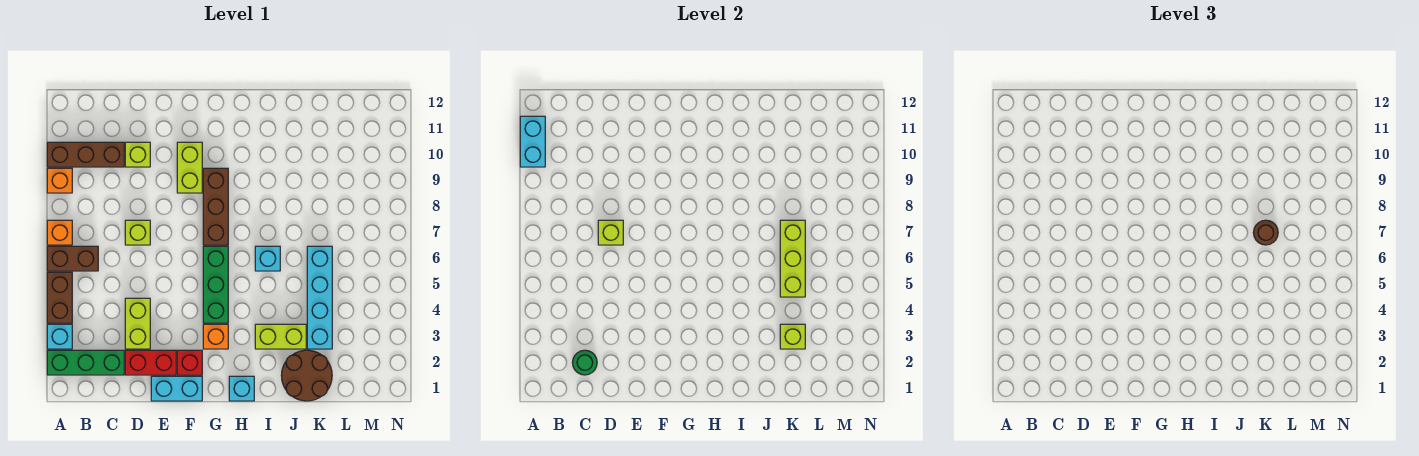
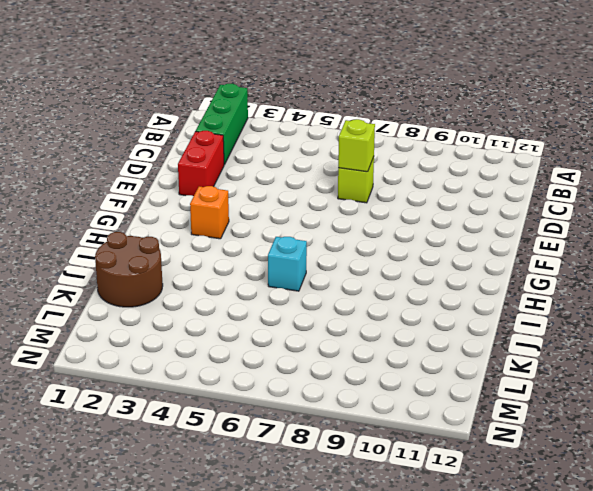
none -> cyan 1x1 brick [47,324,72,349]
none -> brown 1x2 brick [47,272,72,323]
none -> brown 1x2 brick [47,246,98,271]

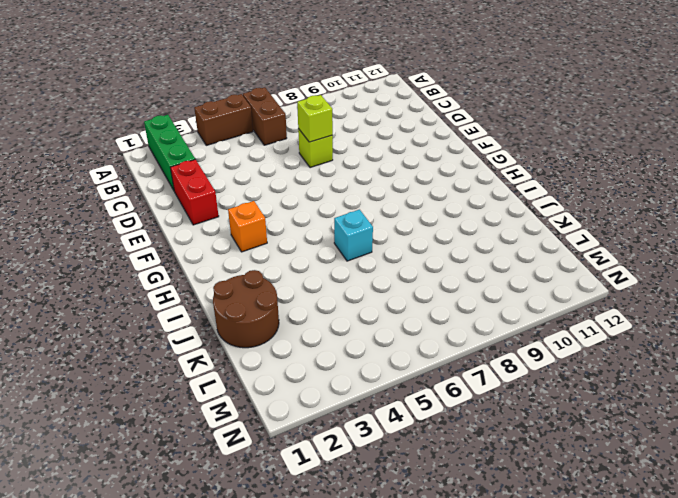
none -> cyan 1x1 brick [47,324,72,349]
none -> orange 1x1 brick [47,220,72,245]
none -> orange 1x1 brick [47,168,72,193]

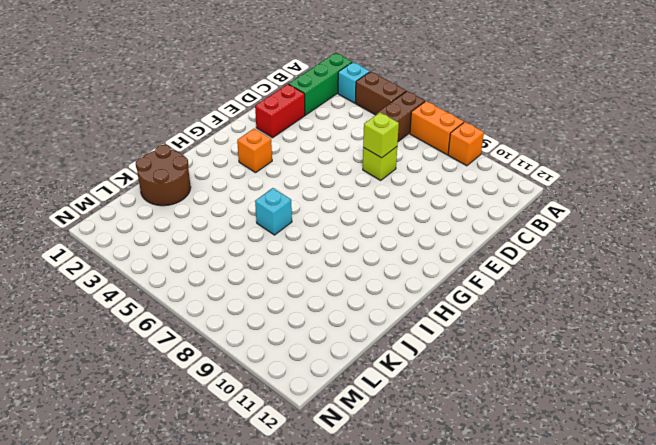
orange 1x2 brick [410,101,464,155] -> orange 1x1 brick [47,220,72,245]
none -> brown 1x3 brick [47,142,124,167]
none -> lime 1x2 brick [125,298,150,349]
none -> lime 1x1 brick [125,142,150,167]

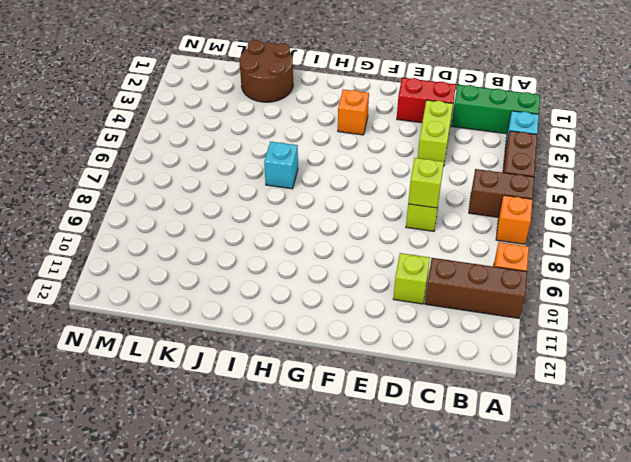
none -> cyan 1x2 brick [151,376,202,401]
none -> red 1x1 brick [177,350,202,375]
none -> lime 1x2 brick [177,142,202,193]

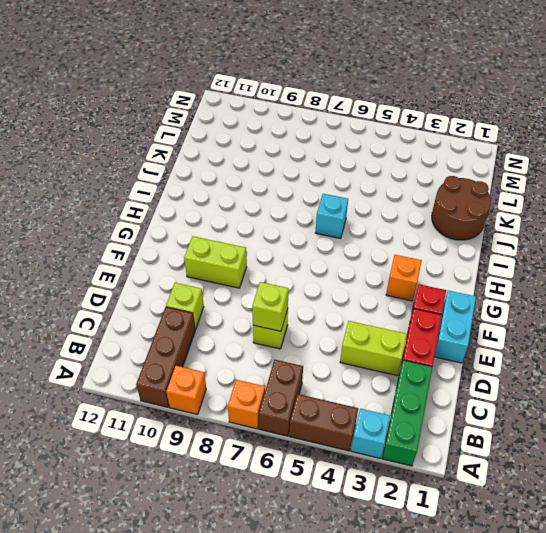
none -> green 1x3 brick [203,246,228,323]
none -> brown 1x3 brick [203,168,228,245]
none -> cyan 1x1 brick [229,376,254,401]

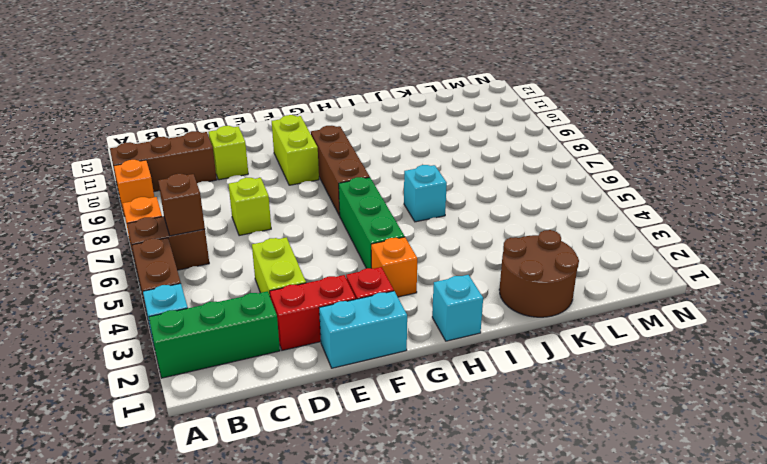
brown 1x1 brick [158,174,205,236] -> none
none -> lime 1x2 brick [255,324,306,349]
none -> cyan 1x4 brick [307,246,332,349]
none -> cyan 1x2 brick [520,116,545,167]

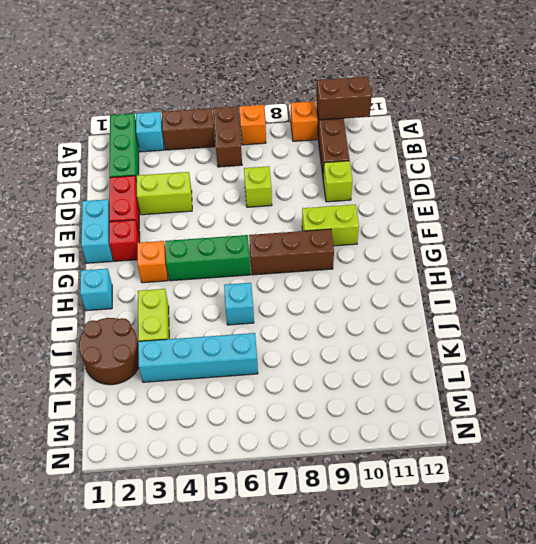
brown 1x2 brick [317,77,372,120] -> cyan 1x2 brick [520,116,545,167]
none -> green 1x1 round brick [572,350,597,375]
none -> lime 1x1 brick [598,220,623,245]
none -> lime 1x1 brick [780,324,805,349]

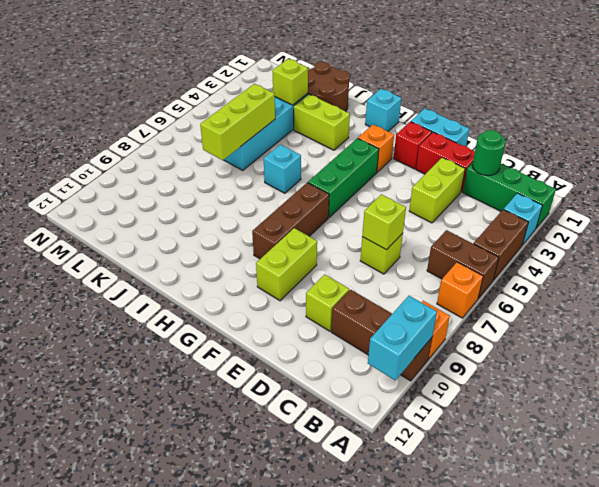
none -> brown 1x1 round brick [1253,220,1278,245]

